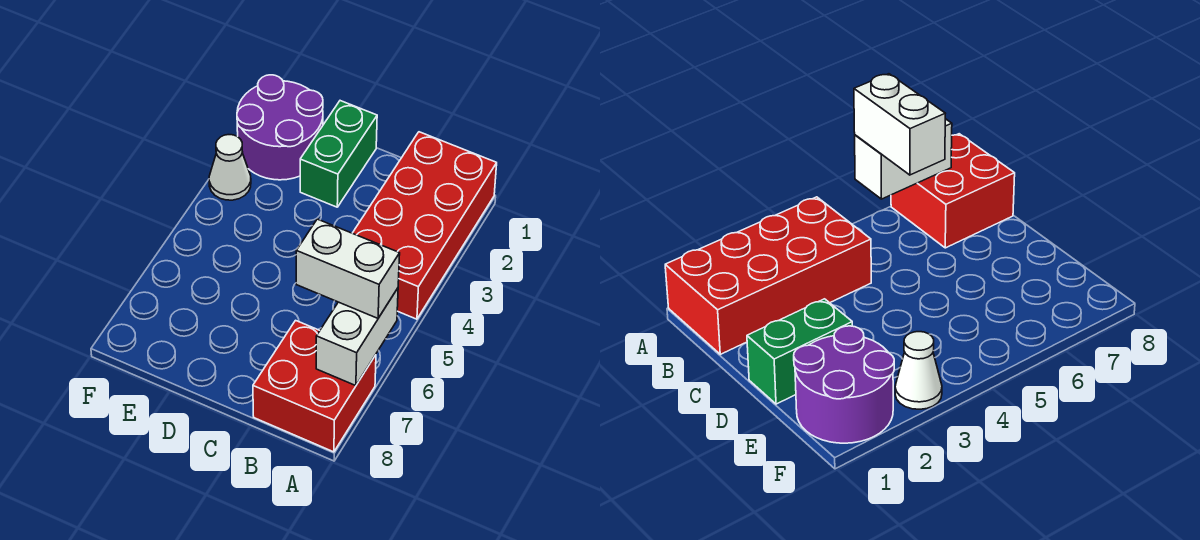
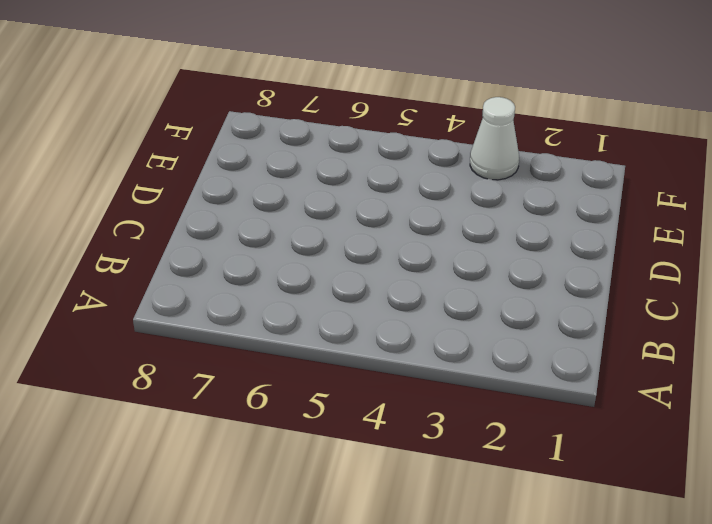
none -> red 2x4 brick [353,132,497,319]
none -> red 2x2 brick [253,320,376,452]

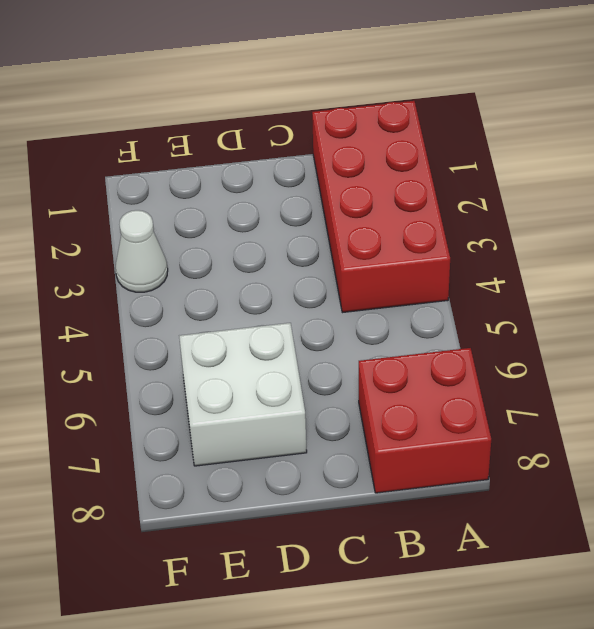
white 2x2 brick [179,323,307,466] -> none
none -> green 1x2 brick [300,101,377,207]
none -> purple 2x2 round brick [237,75,323,180]

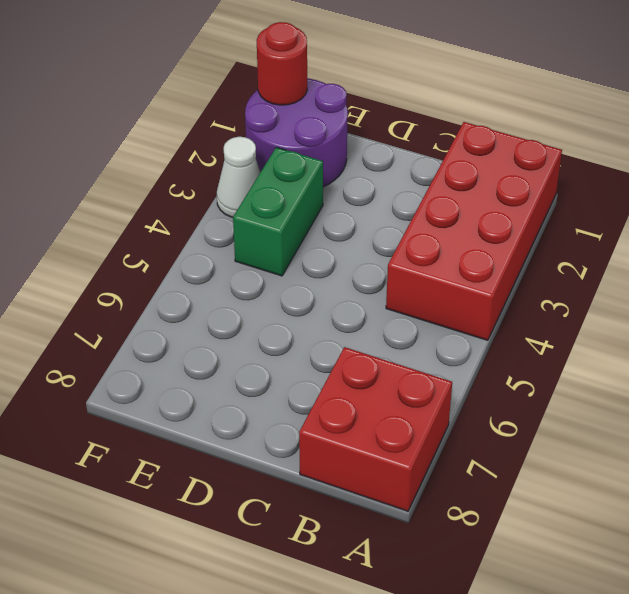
green 1x2 brick [233,147,323,276] -> green 1x2 brick moved to [300,101,377,207]
red 1x1 round brick [257,22,307,105] -> none
none -> white 1x2 brick [316,288,398,386]
none -> white 1x2 brick [296,219,400,318]

